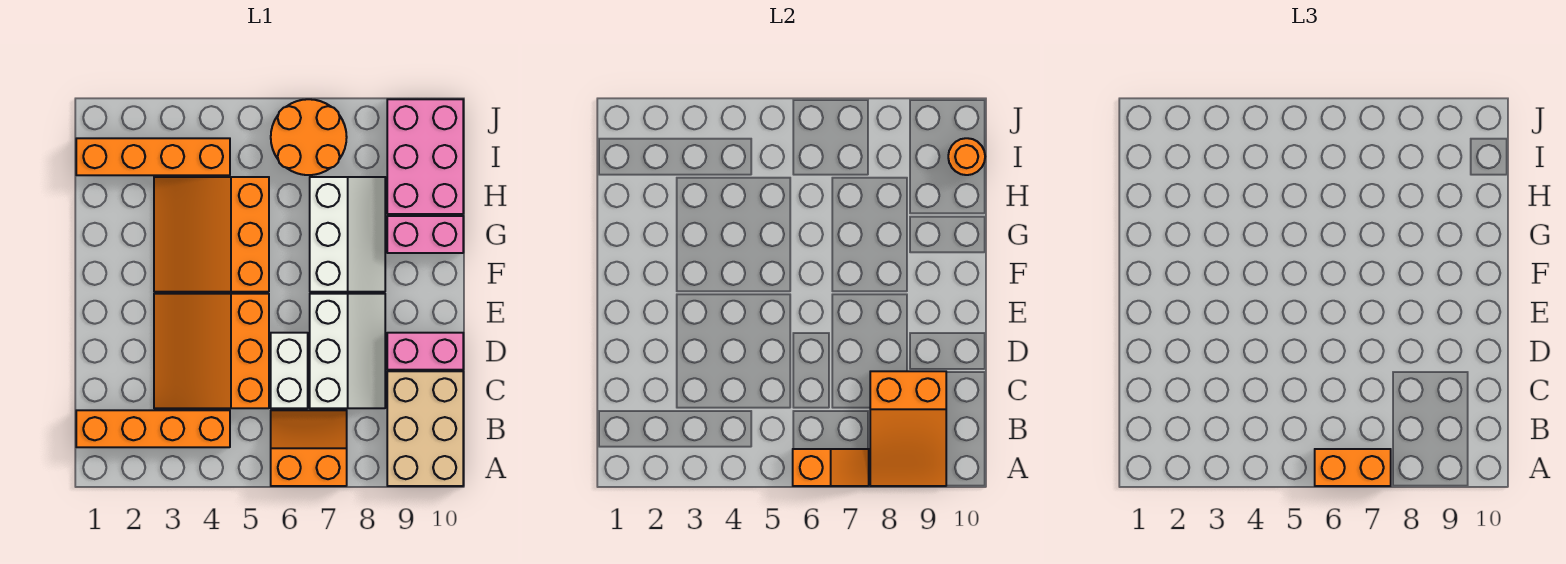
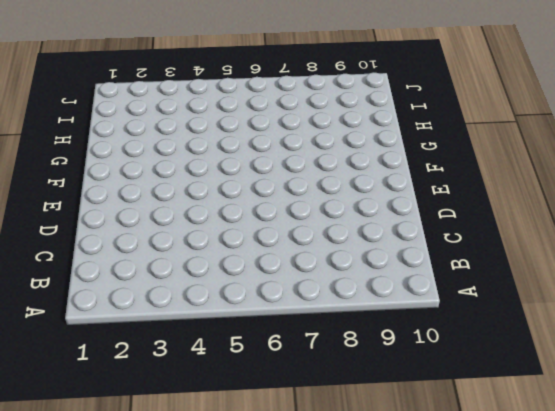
none -> orange 2x2 slope [271,410,347,486]
none -> tan 2x3 brick [387,371,463,486]
none -> orange 1x4 brick [76,410,230,447]

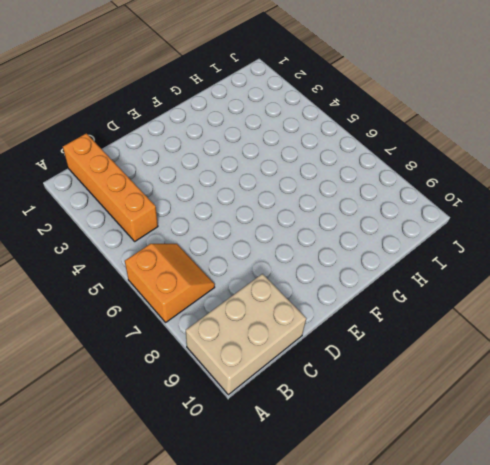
none -> orange 3x3 slope [154,294,269,408]
none -> white 1x2 brick [271,333,308,408]
none -> white 2x3 slope [310,294,385,408]

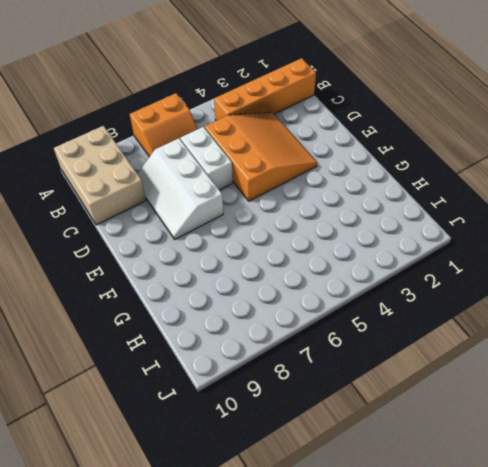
none -> pink 1x2 brick [387,333,463,370]
none -> orange 3x3 slope [154,177,269,292]
none -> white 2x3 slope [310,177,385,292]

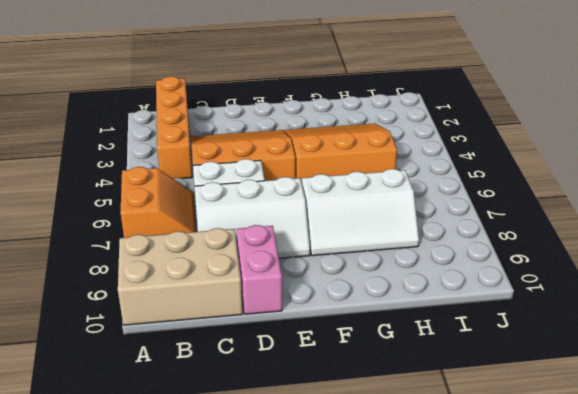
none -> pink 1x2 brick [387,216,463,253]
none -> pink 2x3 brick [387,99,463,214]
none -> orange 1x4 brick [76,138,230,175]

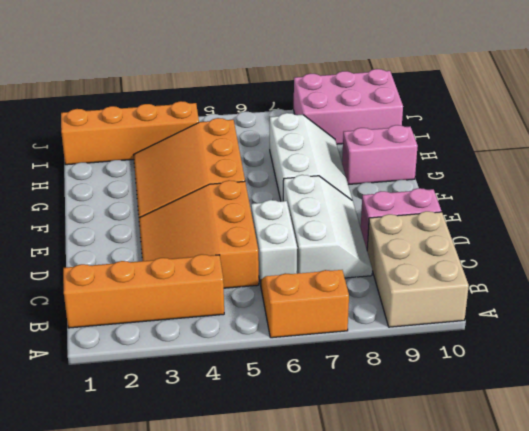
pink 2x3 brick [294,69,403,144] -> pink 2x3 brick turned to [387,99,463,214]
none -> orange 2x2 round brick [271,99,347,175]
none -> orange 1x2 slope [793,449,869,486]
none -> orange 2x3 slope [870,371,946,486]

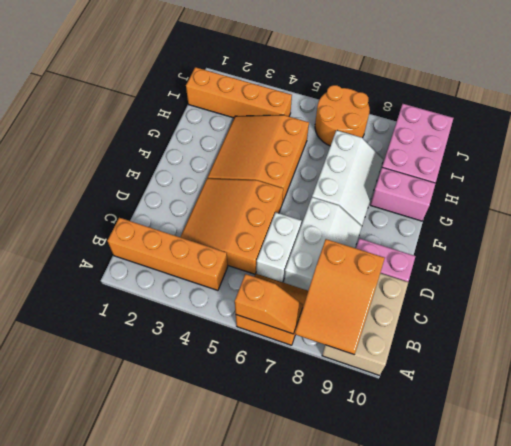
none -> orange 1x1 round brick [948,138,985,175]
none -> orange 1x2 brick [1315,449,1391,486]

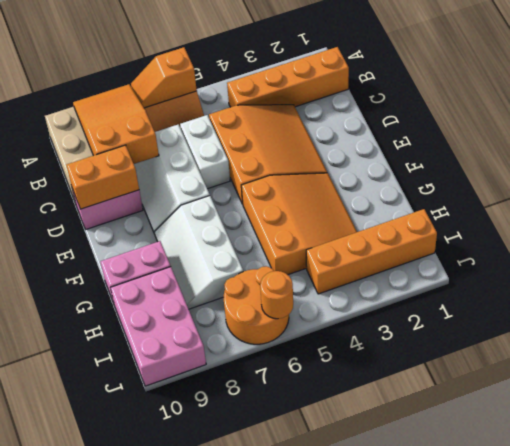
orange 1x2 brick [66,145,139,209] -> orange 1x2 brick moved to [1315,449,1391,486]
orange 1x1 round brick [260,271,293,319] -> orange 1x1 round brick moved to [948,138,985,175]

